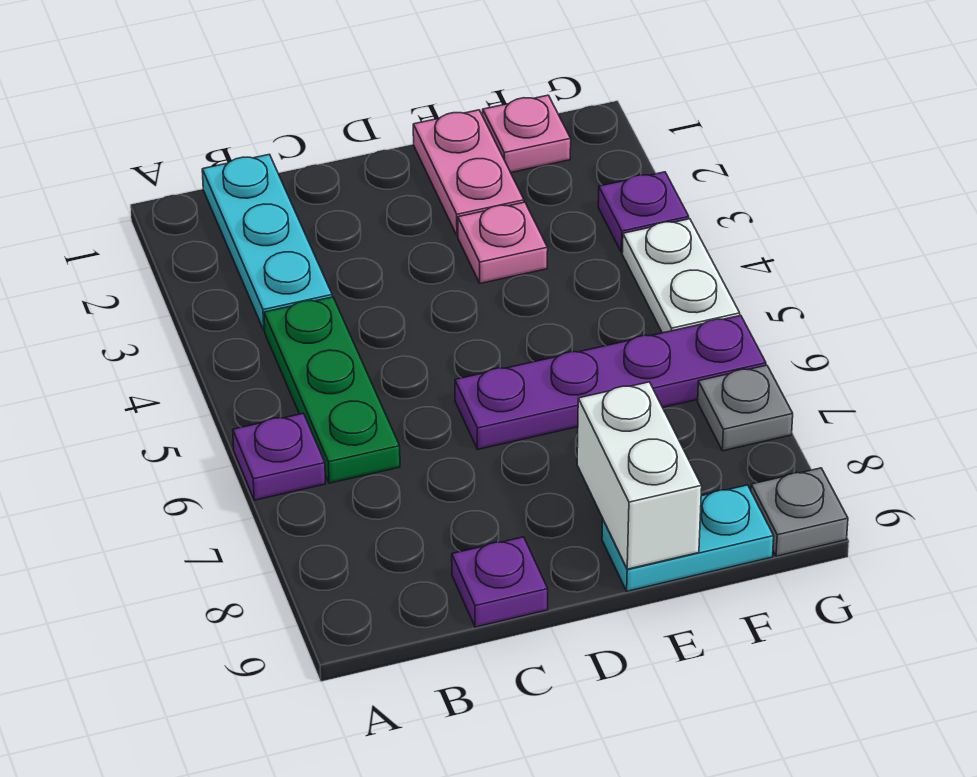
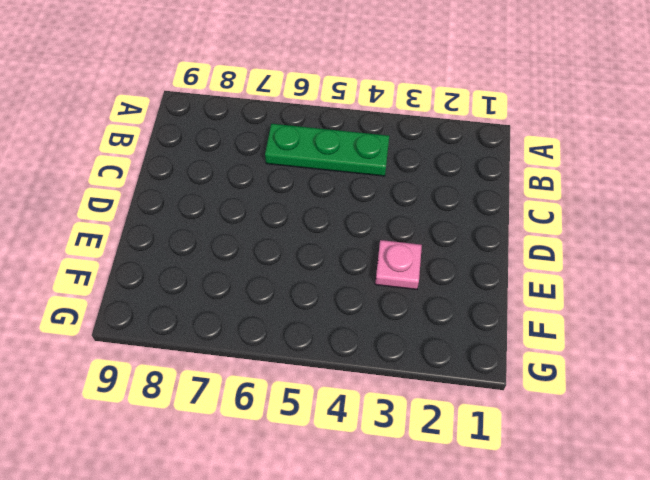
none -> purple 1x1 plate [233,413,326,500]
none -> cyan 1x3 plate [202,154,332,331]
none -> purple 1x1 plate [452,537,548,627]

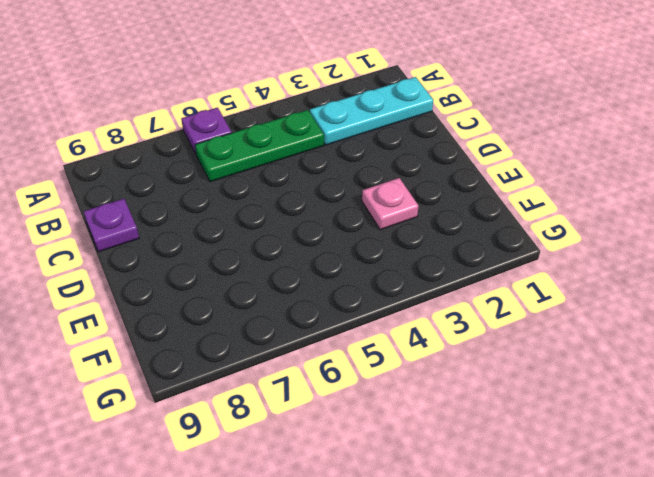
none -> purple 1x4 plate [455,315,766,449]
none -> pink 1x2 plate [413,110,524,236]
none -> cyan 1x2 plate [602,485,774,591]

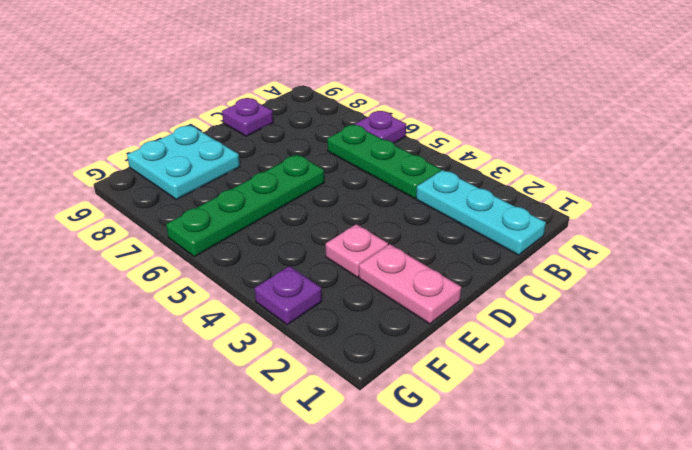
green 1x4 plate [166,155,324,257] -> purple 1x4 plate [455,315,766,449]
cyan 2x2 plate [127,125,240,200] -> cyan 1x2 plate [602,485,774,591]
none -> pink 1x1 plate [483,95,571,173]
none -> white 1x2 plate [622,219,740,333]
none -> grey 1x1 plate [698,365,793,451]

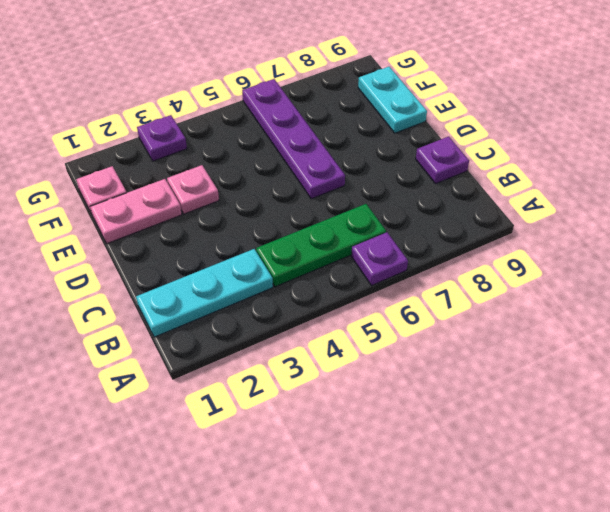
none -> white 1x2 plate [622,219,740,333]
none -> grey 1x1 plate [698,365,793,451]
none -> grey 1x1 plate [751,468,848,556]

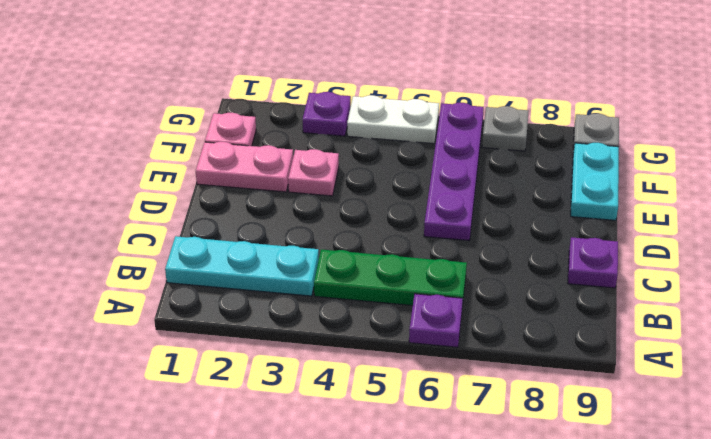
none -> white 1x2 brick [577,382,702,569]

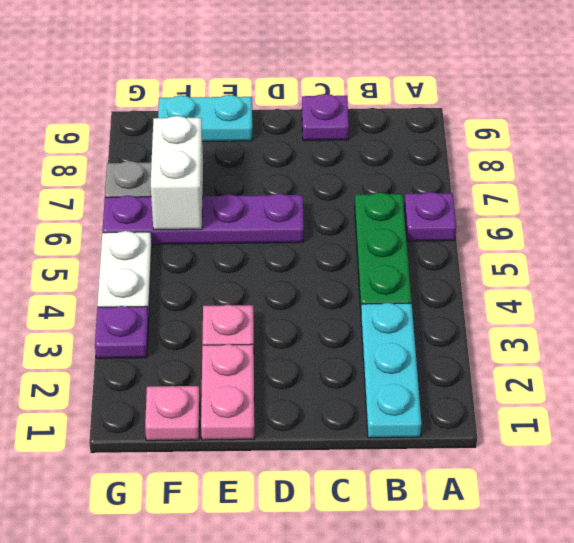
white 1x2 brick [150,116,203,230] -> white 1x2 brick moved to [577,382,702,569]
none -> grey 1x1 plate [751,468,848,556]

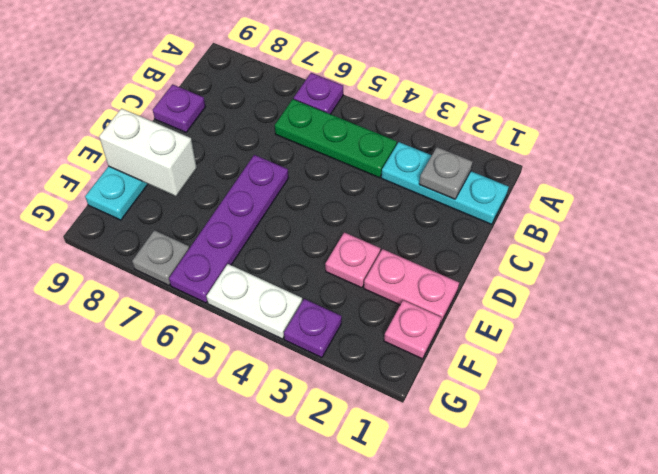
grey 1x1 plate [419,147,473,199] -> grey 1x1 plate moved to [751,468,848,556]

